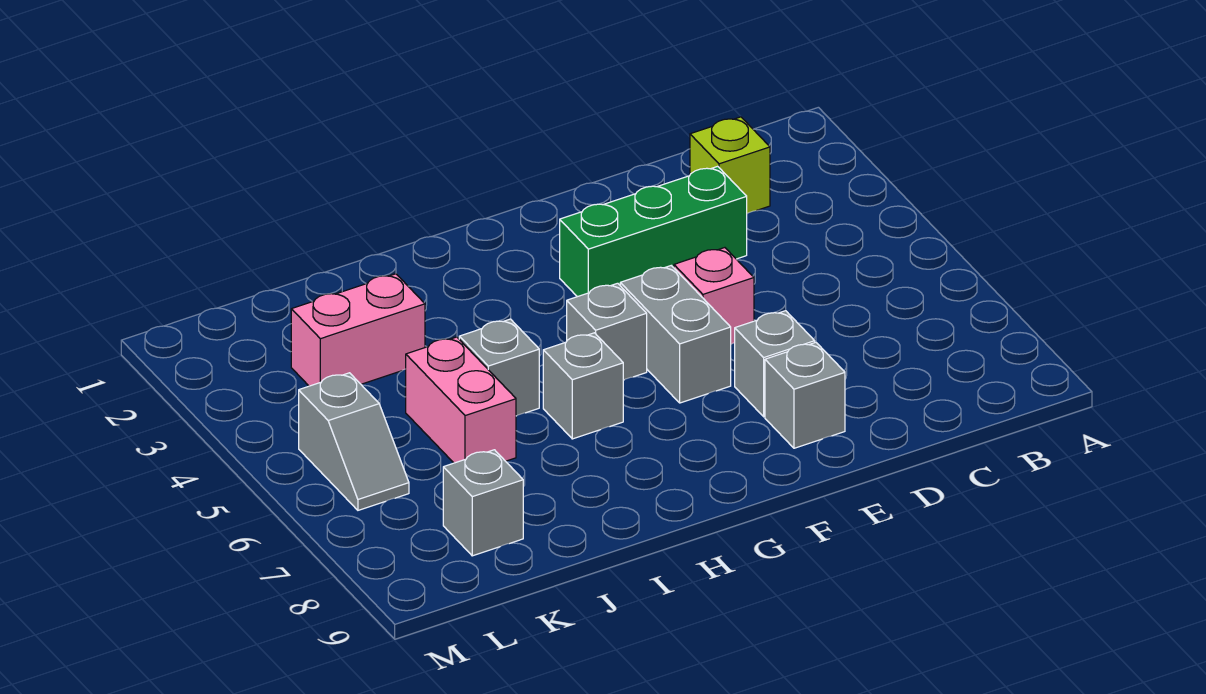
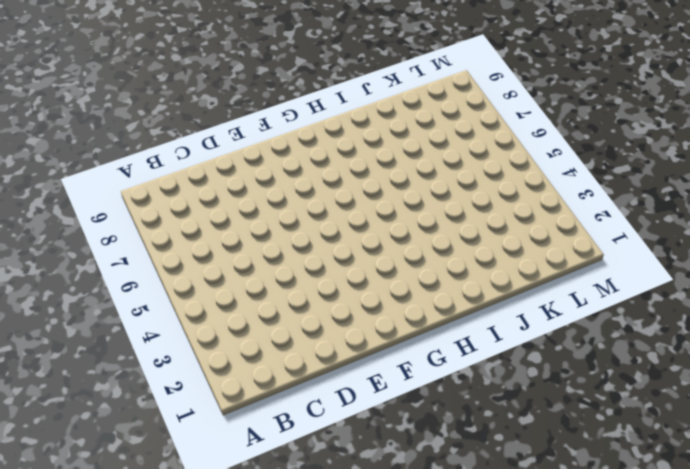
none -> lime 1x1 brick [690,117,770,214]
none -> green 1x3 brick [560,166,747,297]
none -> pink 1x1 brick [674,248,754,344]

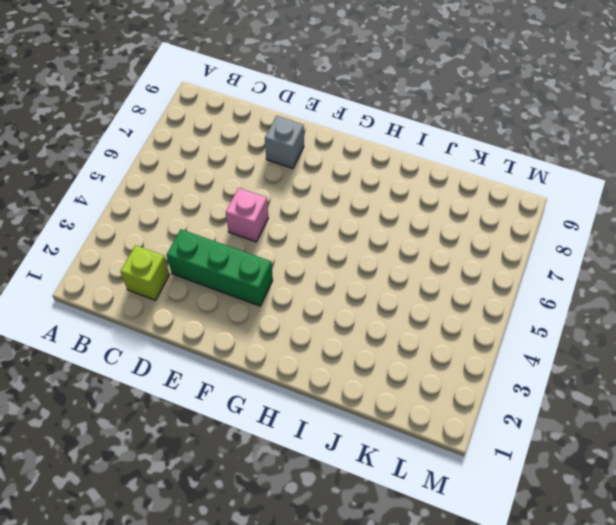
none -> grey 1x1 brick [735,311,815,417]
none -> grey 1x2 brick [620,266,731,403]
none -> grey 1x1 brick [567,283,647,380]

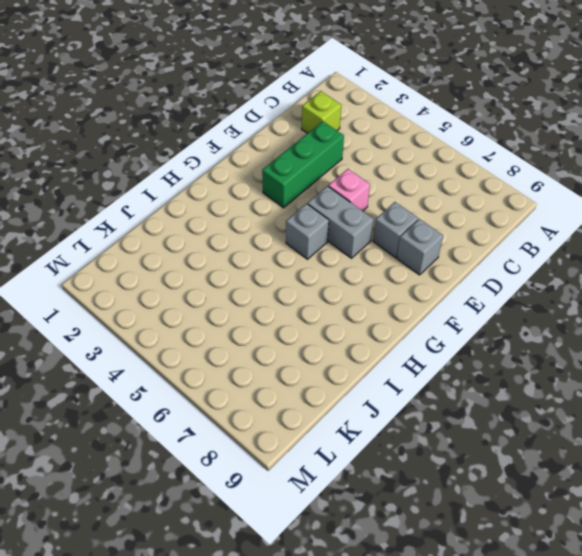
none -> grey 1x1 brick [543,333,623,439]
none -> grey 1x1 brick [459,319,539,416]
none -> pink 1x2 brick [291,274,425,386]

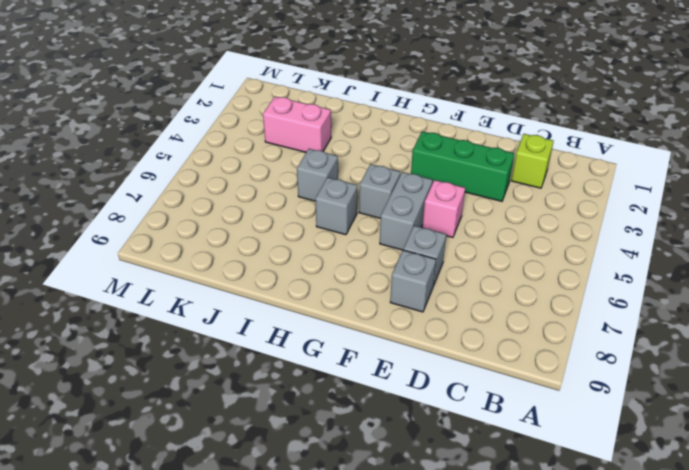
none -> pink 1x2 brick [406,337,516,463]
none -> grey 1x1 brick [443,450,523,556]
none -> grey 1x2 slope [299,373,409,510]

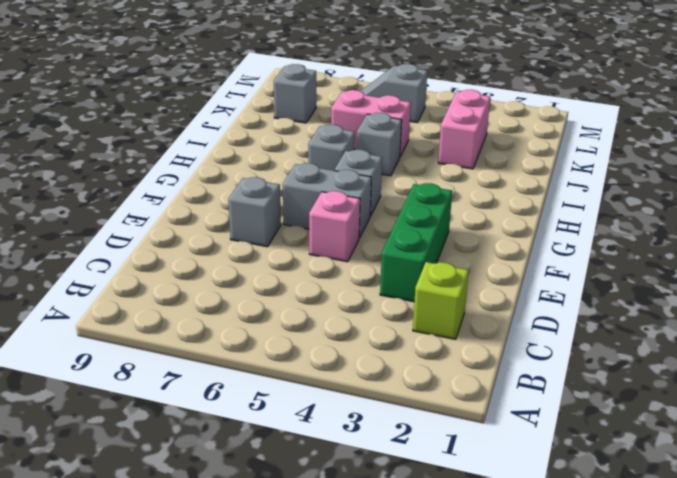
none -> grey 1x1 brick [765,342,845,448]

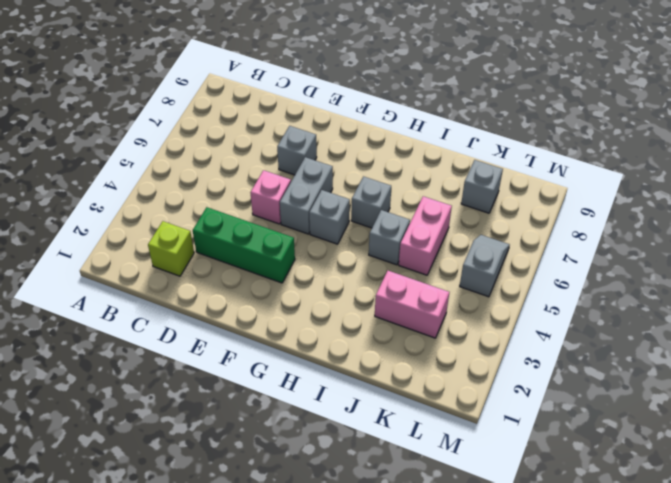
none -> grey 1x1 brick [765,342,845,448]

